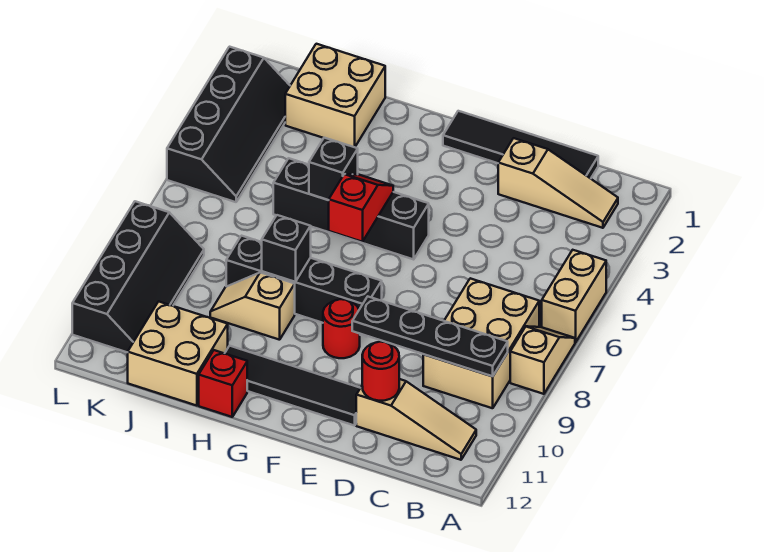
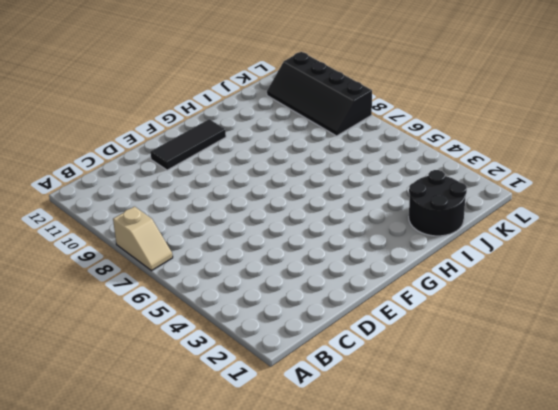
black 1x3 tile [150,119,226,170] -> black 1x4 tile [225,346,360,426]
black 2x2 round brick [409,170,467,236] -> tan 2x2 brick [285,44,385,147]
none -> tan 1x2 brick [542,250,606,342]
none -> tan 1x3 slope [498,138,618,228]
none -> tan 2x3 brick [423,278,539,408]

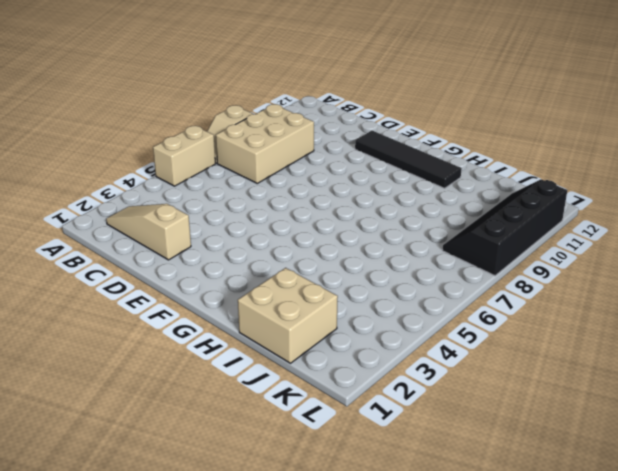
none -> tan 1x3 slope [356,379,476,460]
none -> black 1x4 tile [443,111,598,179]
none -> black 1x4 brick [273,158,429,259]

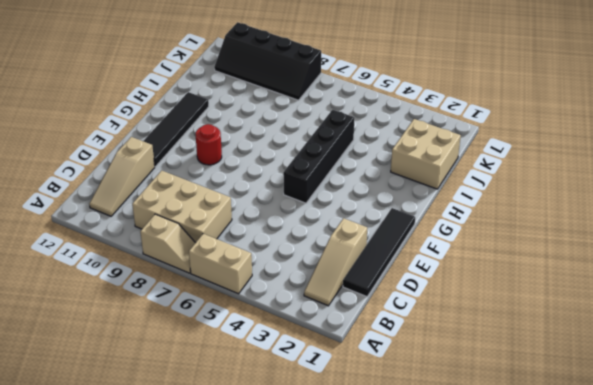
none -> black 1x4 brick [226,236,382,337]
none -> tan 1x2 slope [210,273,295,340]
none -> red 1x1 brick [199,350,247,417]

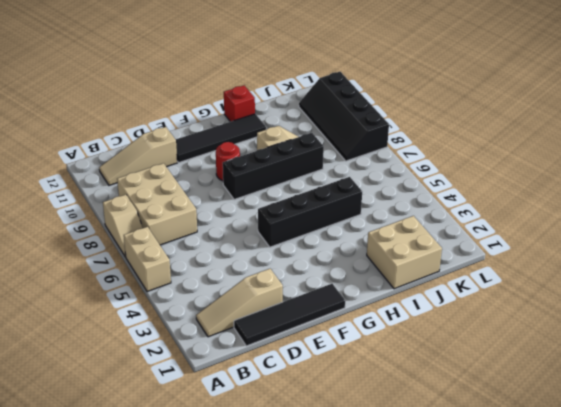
none -> tan 2x2 brick [128,301,228,406]
none -> black 2x4 slope [167,47,290,202]
none -> black 1x4 plate [352,297,508,376]

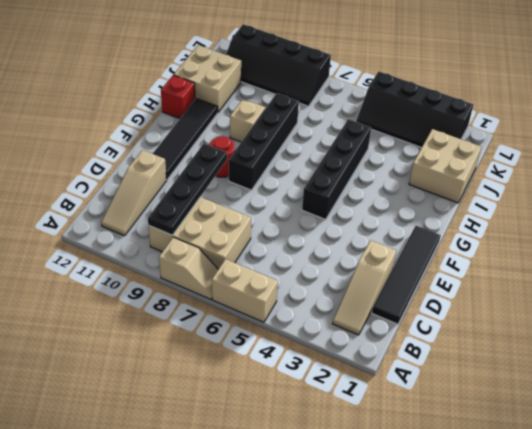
none -> red 1x1 round brick [362,342,399,401]
none -> red 1x2 slope [329,174,393,242]
none -> black 1x1 brick [309,138,358,200]

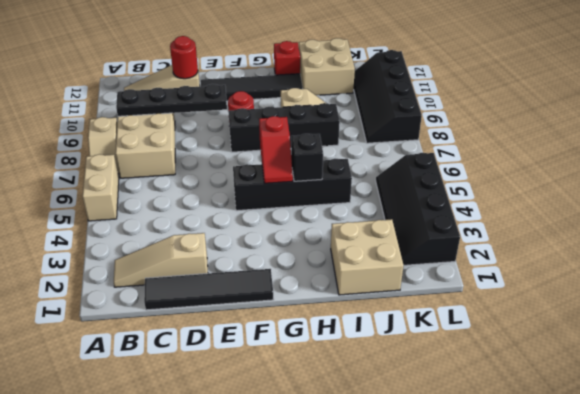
none -> black 1x1 brick [262,215,311,282]

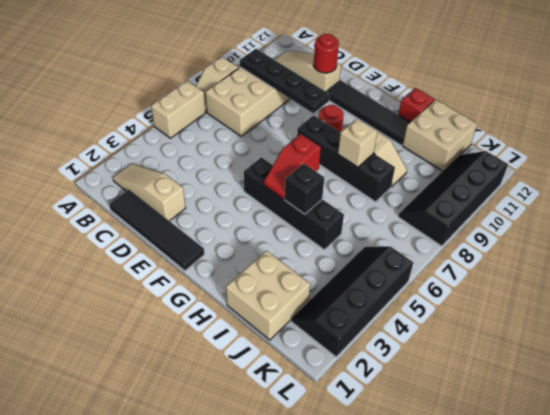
tan 1x1 brick [338,119,378,167] -> black 1x1 brick [262,215,311,282]

